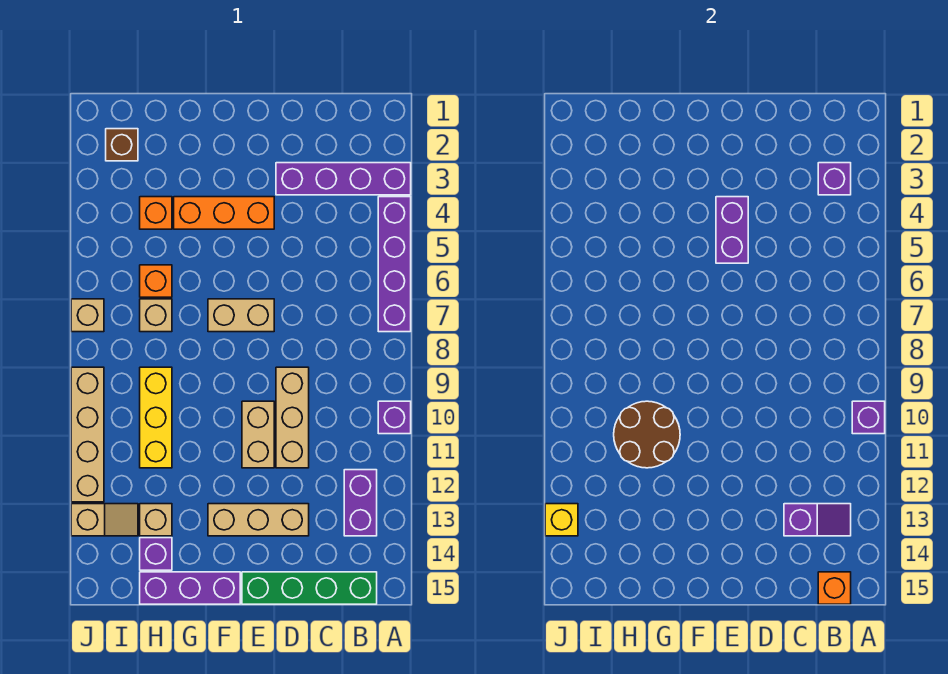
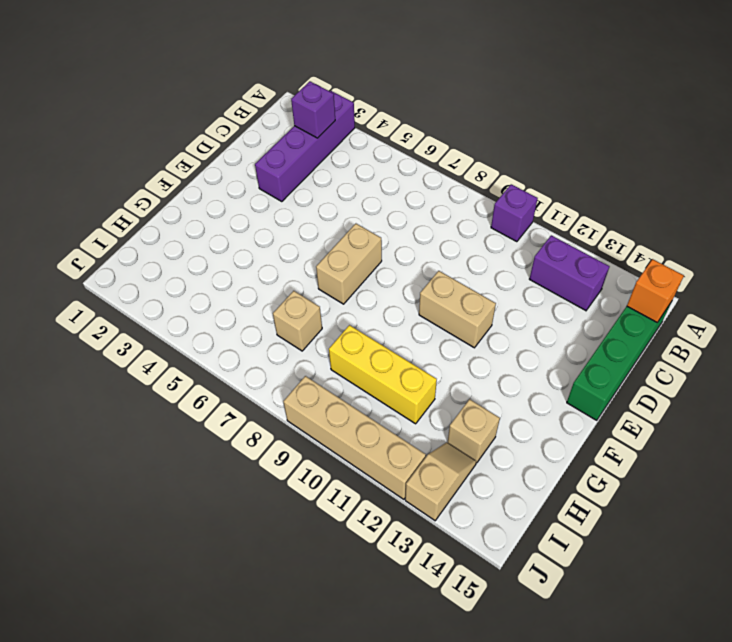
none -> purple 1x4 brick [378,197,411,332]
none -> tan 1x3 brick [276,367,309,468]
none -> tan 1x3 brick [208,504,309,536]

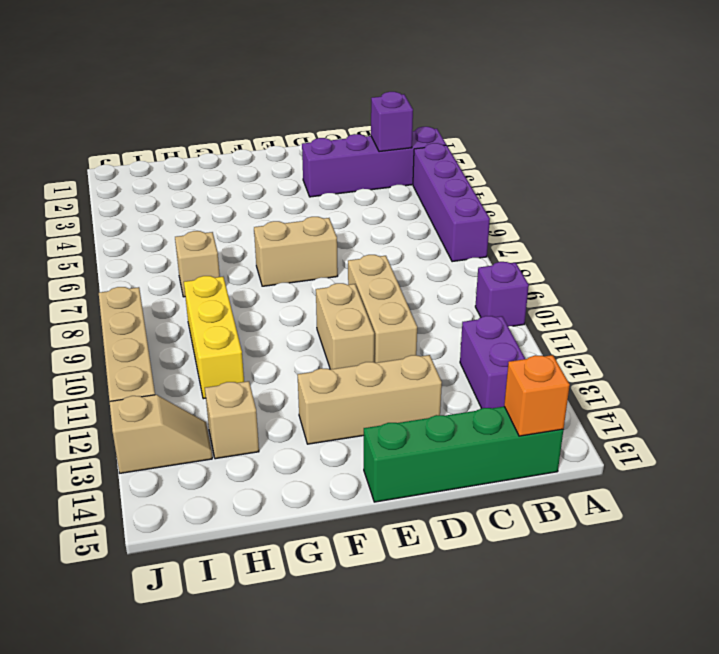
none -> orange 1x3 brick [174,197,274,229]
none -> purple 1x3 brick [140,572,240,604]
none -> orange 1x1 brick [140,197,172,229]

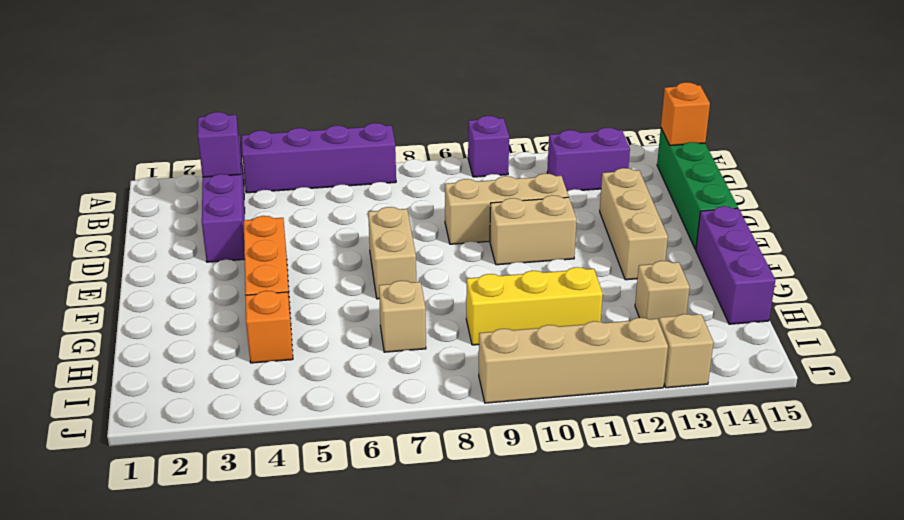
none -> orange 1x1 brick [140,265,172,297]
none -> purple 1x1 brick [140,538,172,570]
none -> brown 1x1 brick [106,129,138,161]

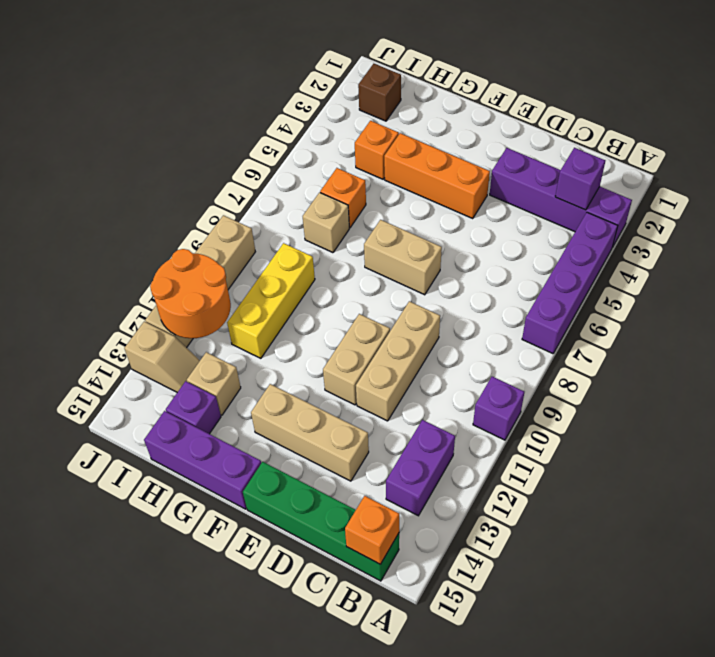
orange 2x2 round brick [150,249,231,338] -> none
none -> tan 1x1 brick [71,299,104,332]
none -> purple 1x1 brick [852,401,885,434]
none -> purple 1x2 slope [784,504,851,536]

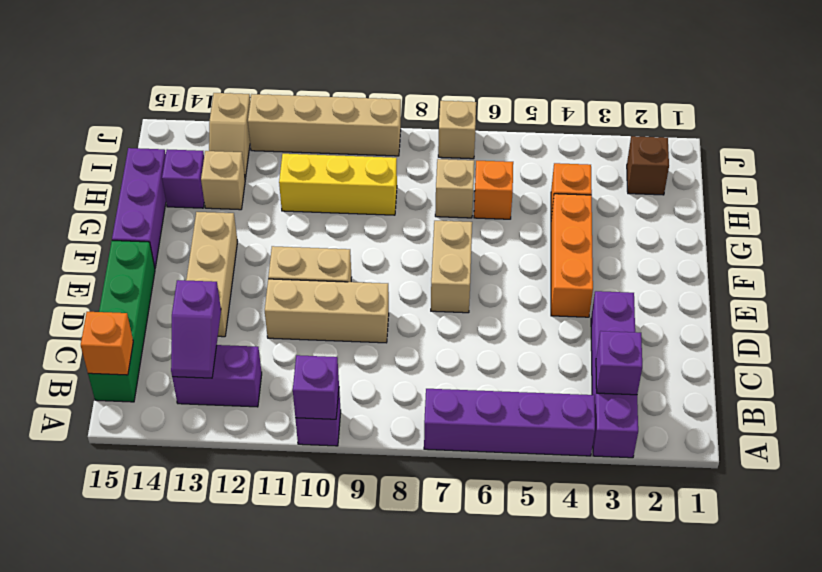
none -> purple 1x2 brick [716,197,748,263]
none -> brown 2x2 round brick [614,401,680,468]
none -> yellow 1x1 brick [545,504,578,536]

